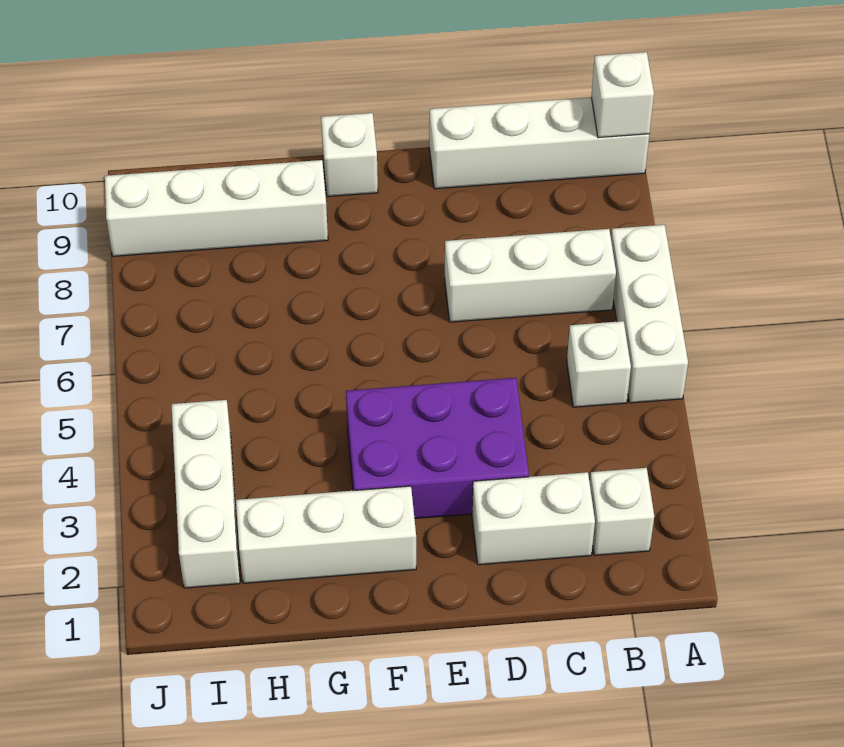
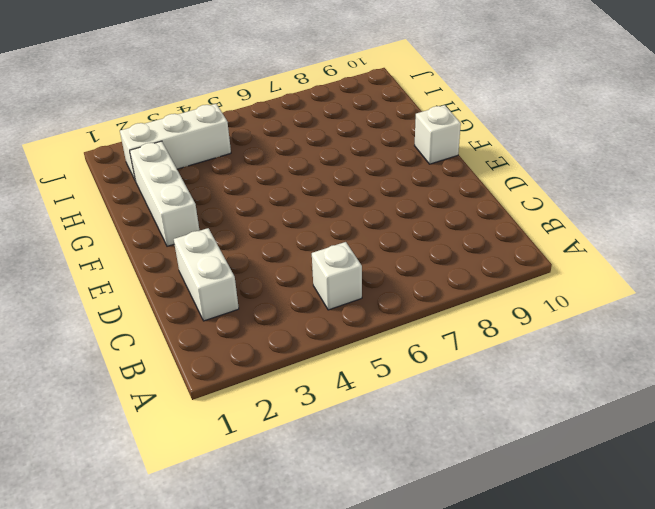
none -> white 1x3 brick [611,225,688,403]
none -> white 1x4 brick [429,97,649,189]
none -> white 1x1 brick [590,468,654,555]

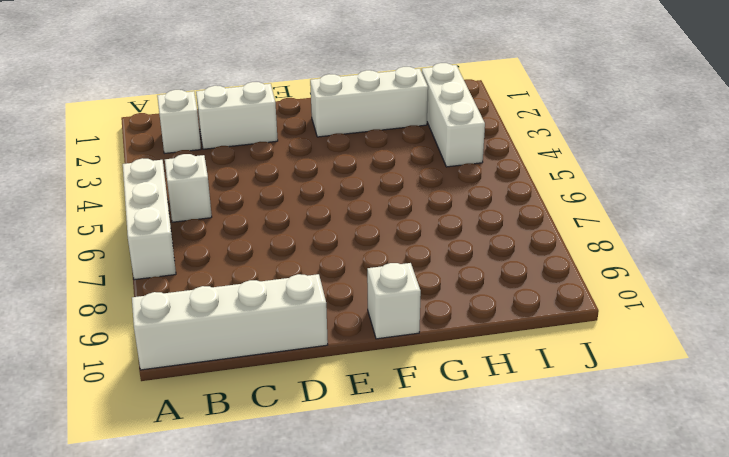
none -> white 1x3 brick [445,229,616,322]
none -> purple 2x3 brick [346,378,529,519]
none -> white 1x4 brick [105,160,328,256]

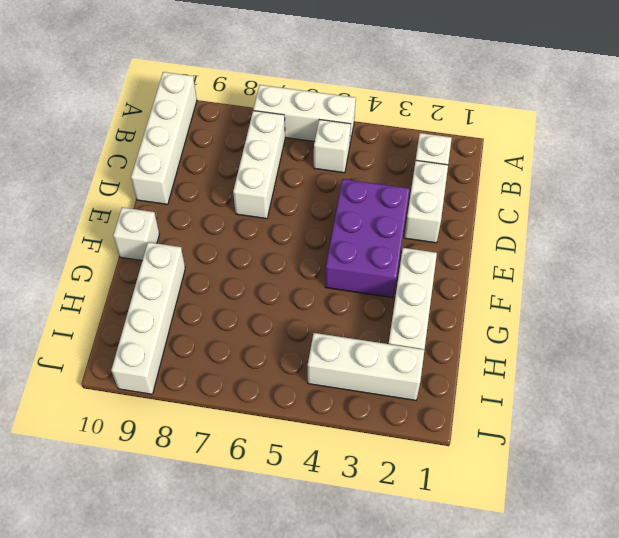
none -> white 1x1 brick [591,52,654,138]

